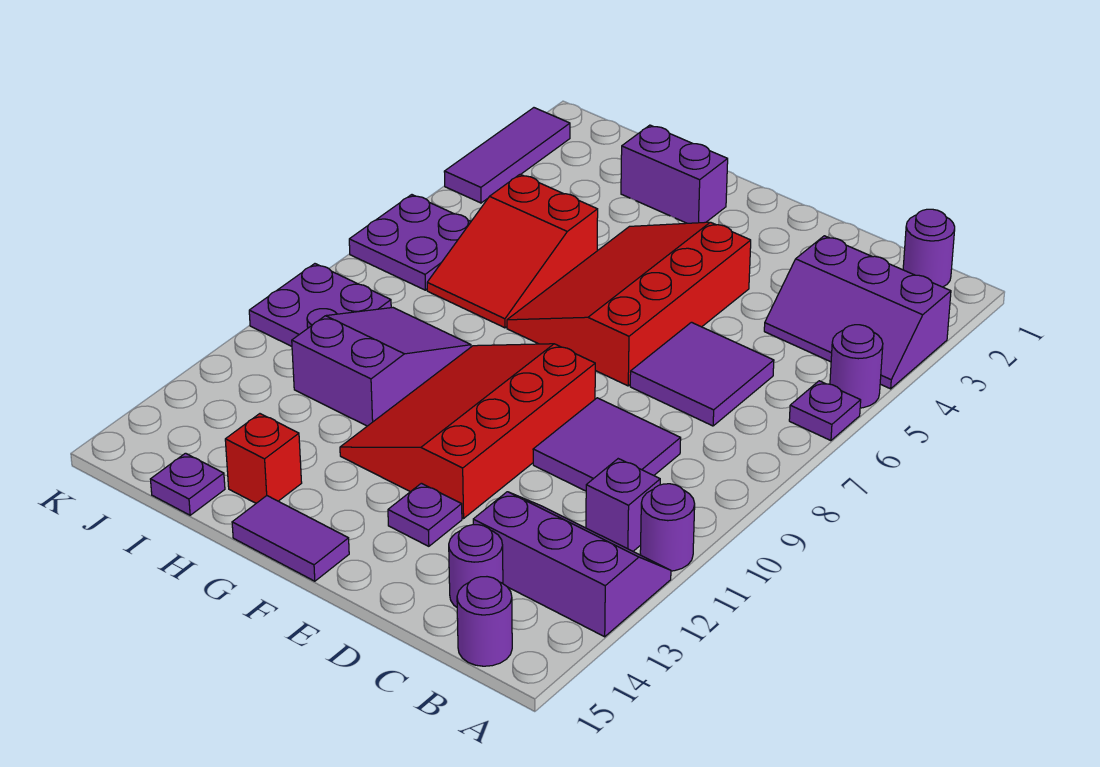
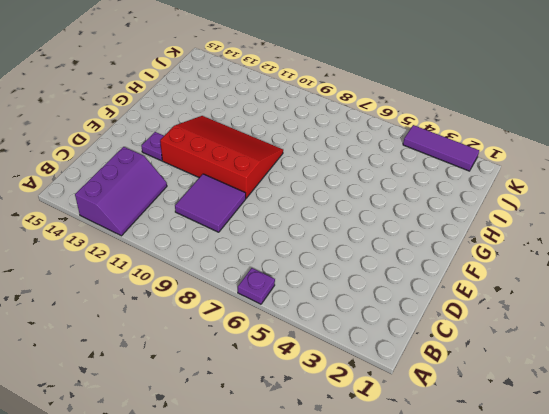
none -> purple 2x3 slope [764,236,951,389]
none -> purple 1x1 round brick [830,325,883,408]
none -> purple 1x1 round brick [640,484,695,571]

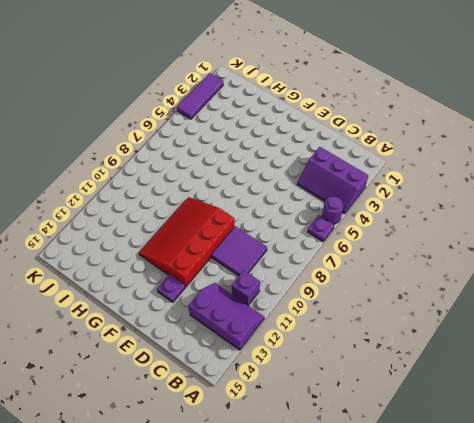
none -> purple 1x1 round brick [640,484,695,571]
none -> purple 1x1 round brick [903,209,955,287]
none -> purple 1x1 round brick [457,577,512,666]

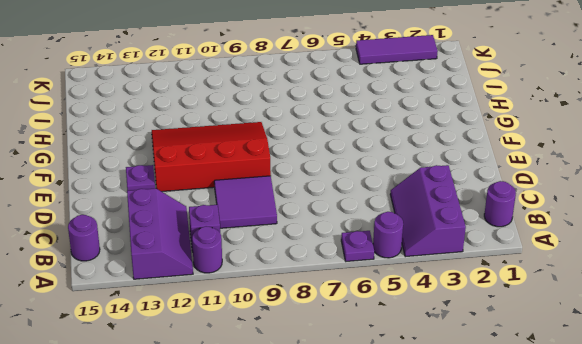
none -> purple 2x2 tile [630,322,774,426]
none -> purple 1x1 round brick [449,525,503,607]
none -> red 3x4 slope [507,222,751,386]

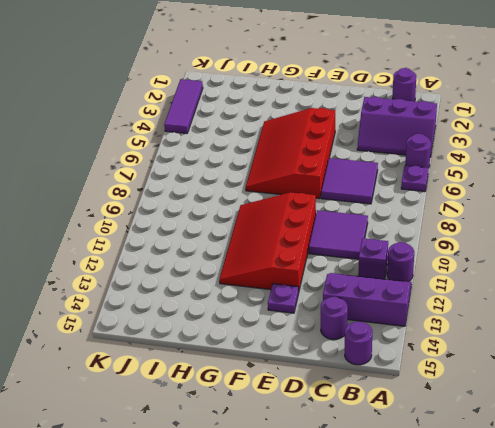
none -> purple 1x2 tile [232,496,349,581]
none -> purple 1x2 brick [621,125,728,223]
none -> red 2x3 slope [427,174,598,328]

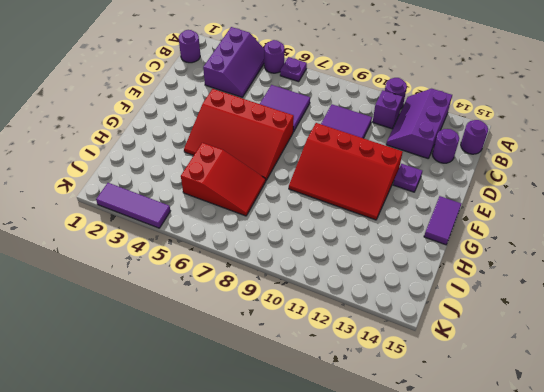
none -> purple 1x2 brick [621,125,728,223]
none -> purple 2x3 slope [292,308,471,426]
none -> red 1x1 brick [225,414,302,503]

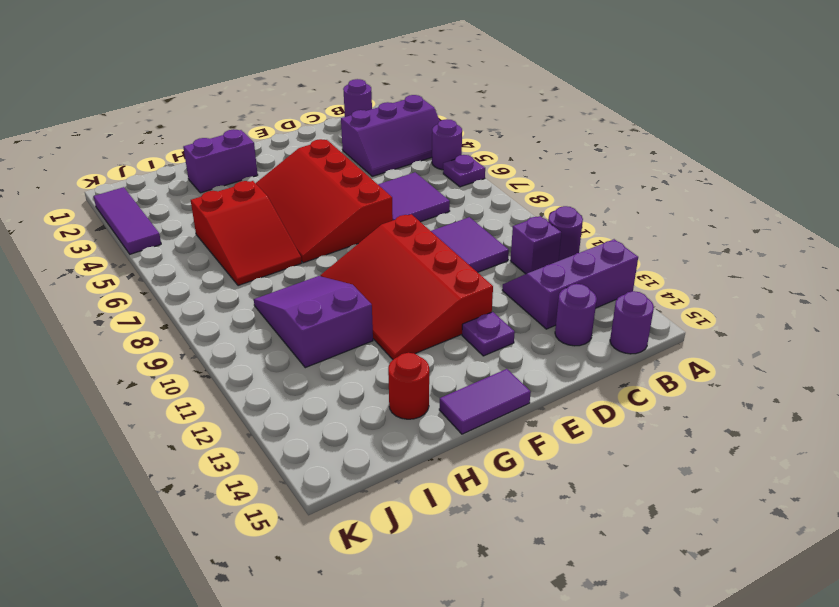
red 1x1 round brick [388,353,429,419] -> red 1x1 brick [225,414,302,503]
none -> purple 1x1 plate [150,453,225,515]
none -> purple 2x2 plate [349,195,471,290]
none -> purple 2x2 plate [249,264,391,346]

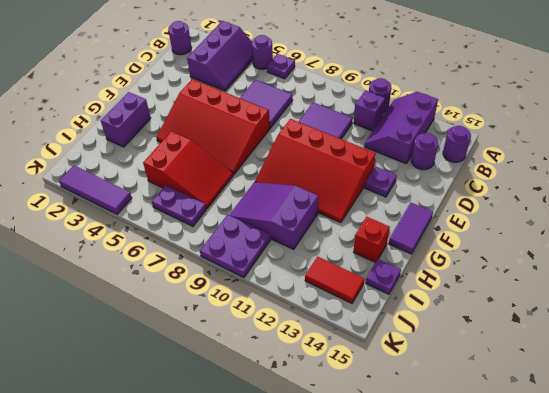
purple 1x2 plate [152,185,206,226] -> purple 2x2 plate [349,195,471,290]
red 1x2 tile [305,257,364,303] -> none

